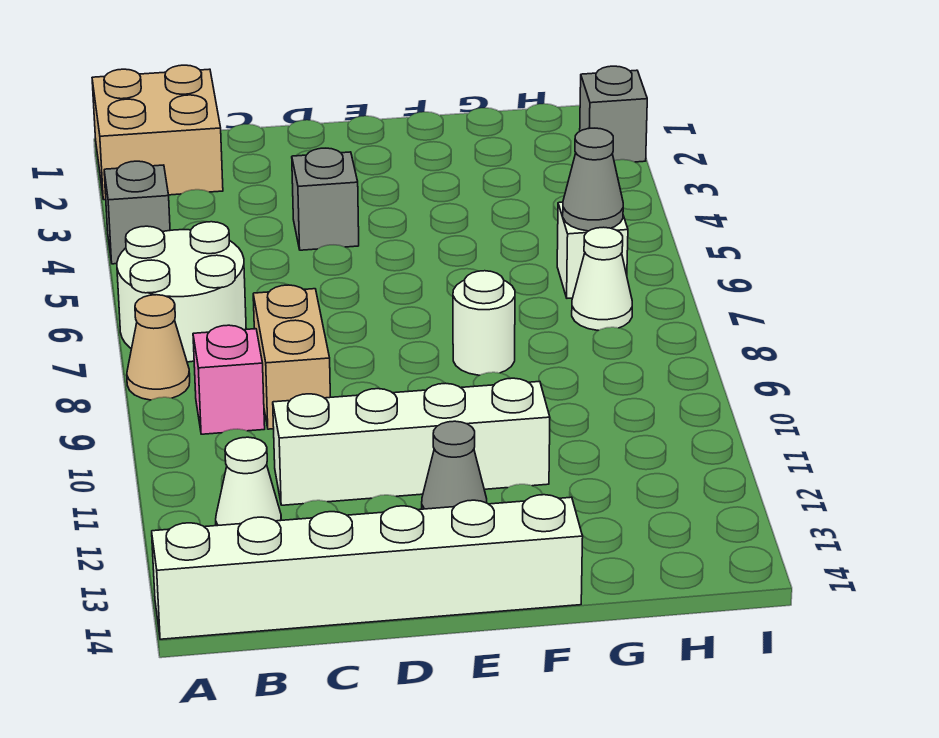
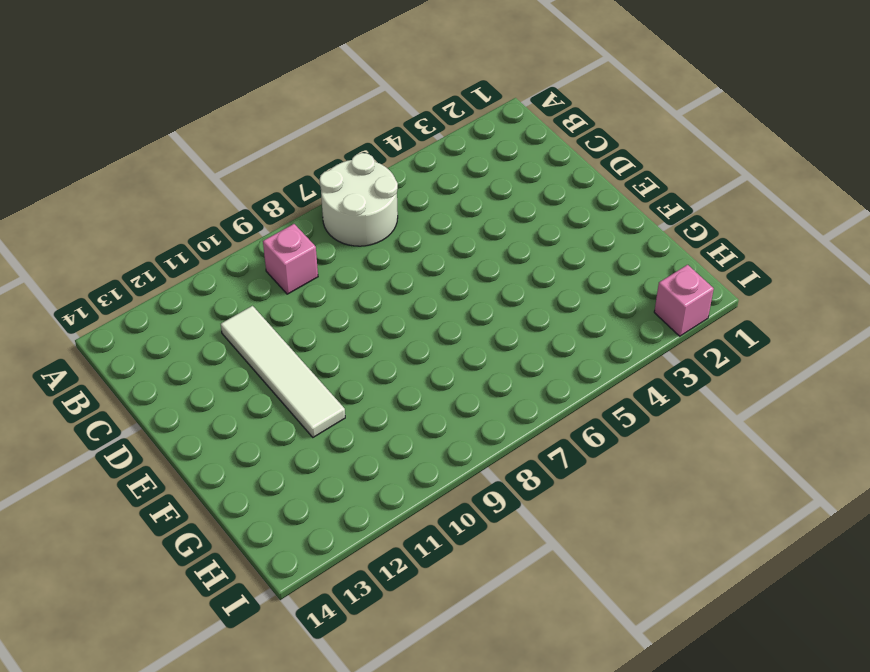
white 1x4 tile [221,306,345,437] -> white 1x4 brick [273,378,550,505]
pink 1x1 brick [654,265,714,336] -> grey 1x1 brick [580,66,647,162]
none -> tan 2x2 brick [92,65,223,200]
none -> grey 1x1 brick [104,161,170,264]
none -> tan 1x1 cone [127,295,190,400]

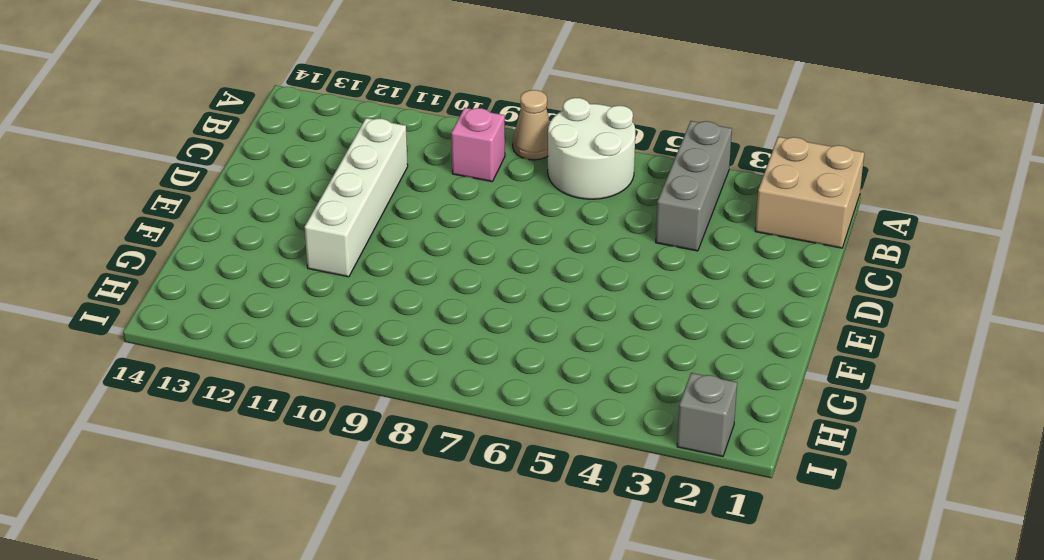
grey 1x3 brick [656,121,732,251] -> grey 1x1 brick [104,161,170,264]
none -> white 1x6 brick [152,495,583,639]
none -> white 1x1 cone [216,437,281,526]
none -> tan 1x2 brick [253,285,330,429]

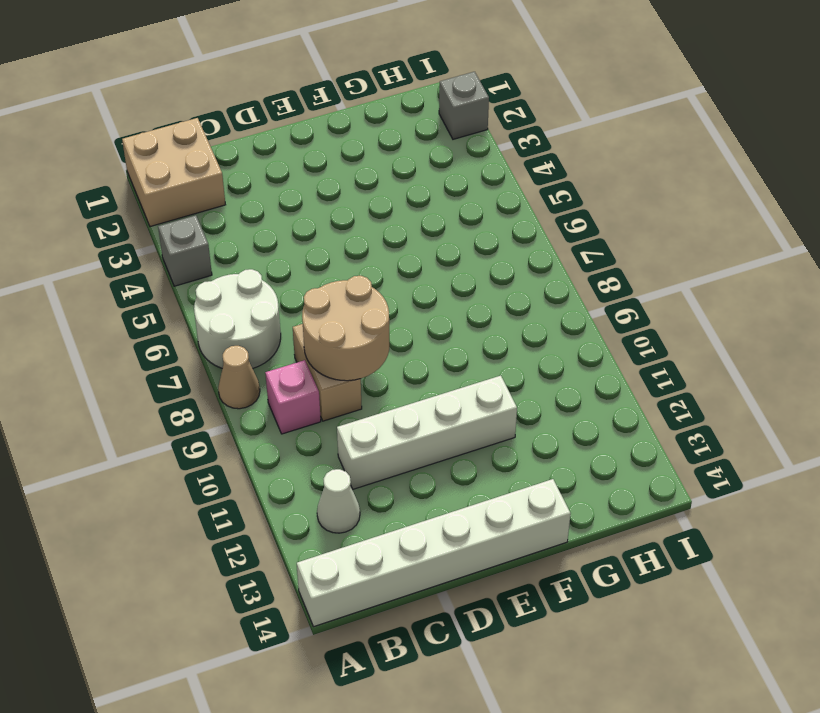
tan 2x2 round brick [302,276,389,381] -> none
none -> grey 1x1 brick [292,148,359,250]
none -> grey 1x1 cone [422,421,487,509]
none -> white 1x1 round brick [453,271,515,375]

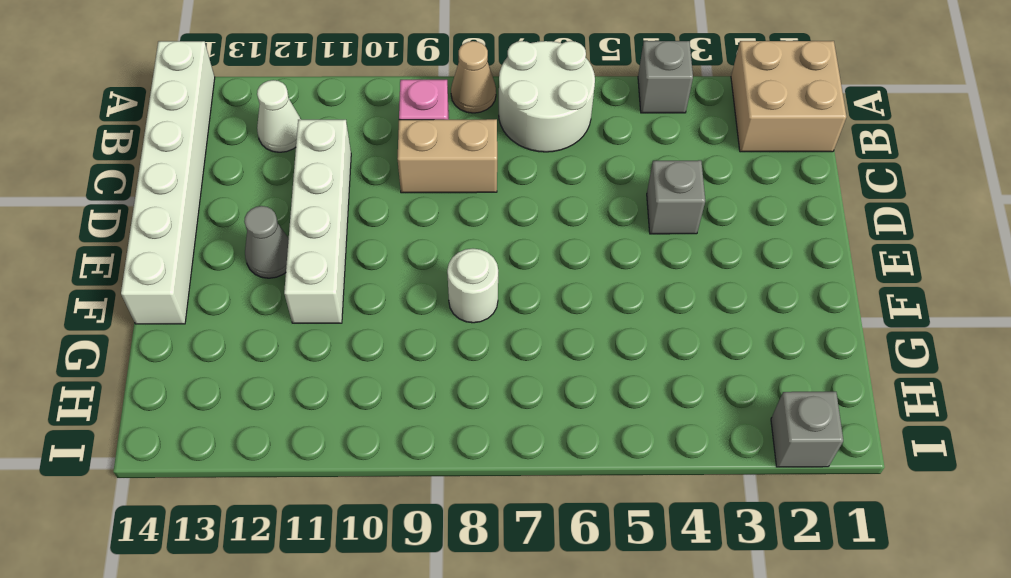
none -> white 1x1 brick [557,202,628,298]
none -> white 1x1 cone [572,227,632,330]
none -> grey 1x1 cone [563,128,623,231]

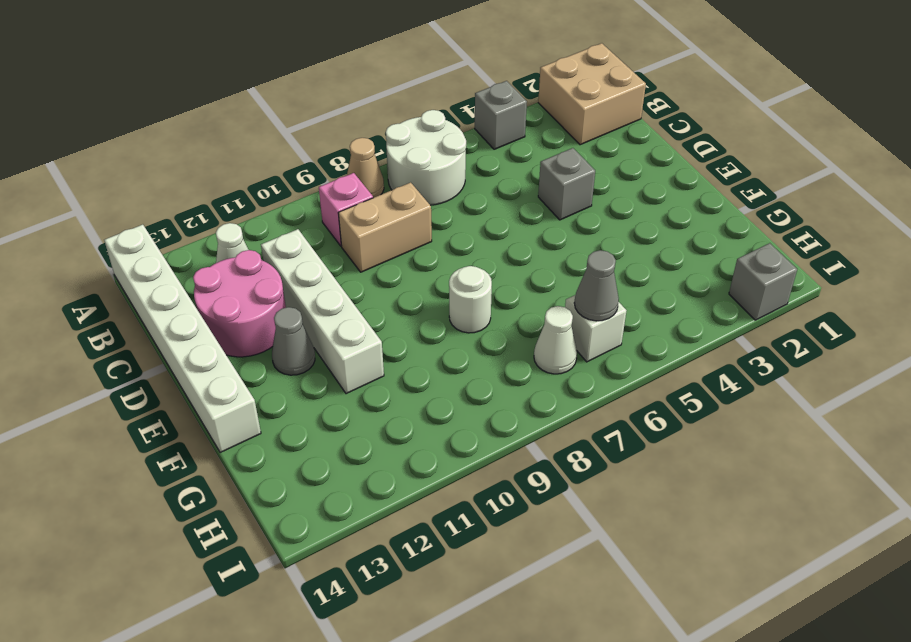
pink 2x2 round brick [193,250,286,357] -> none

